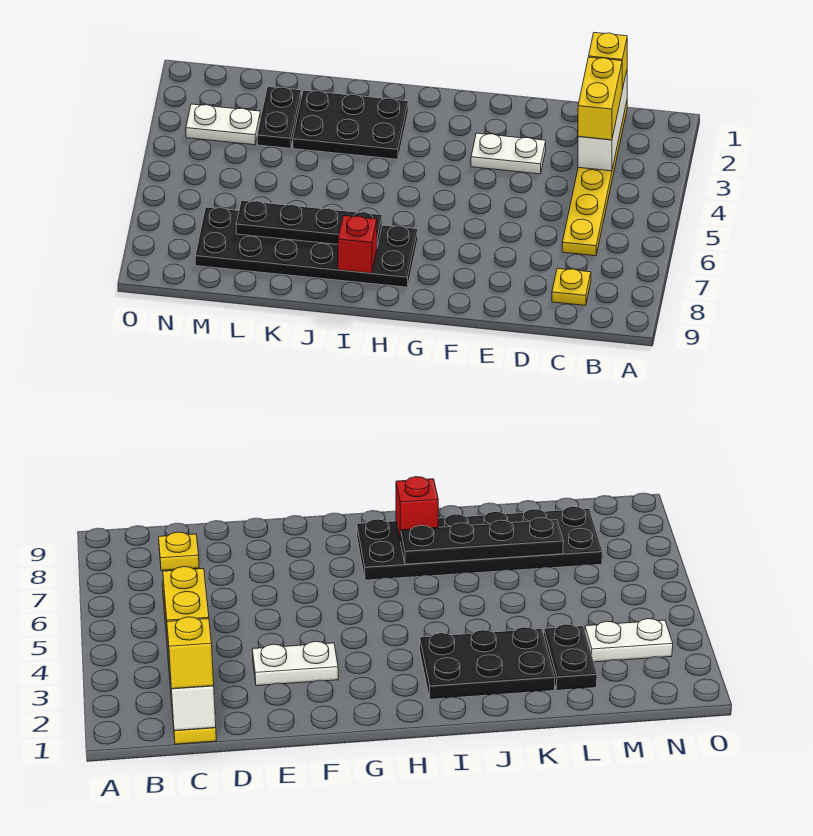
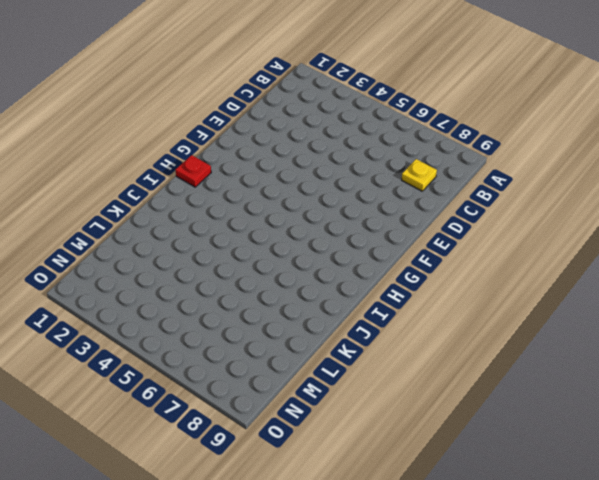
red 1x1 plate [176,155,211,187] -> none
none -> yellow 1x6 plate [562,102,627,256]
none -> white 1x2 plate [471,133,546,174]
none -> black 2x6 plate [195,207,418,287]

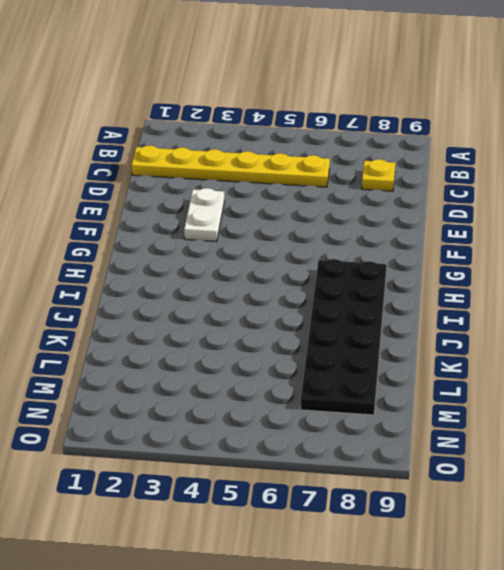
none -> black 2x3 plate [293,90,408,159]
none -> black 1x2 plate [257,87,301,148]
none -> white 1x2 plate [186,104,260,145]

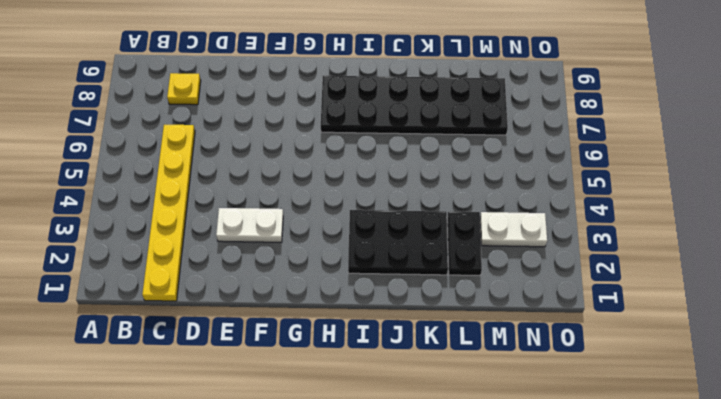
none -> white 1x3 brick [578,71,627,171]
none -> black 1x4 plate [236,201,382,247]
none -> red 1x1 brick [338,216,377,273]

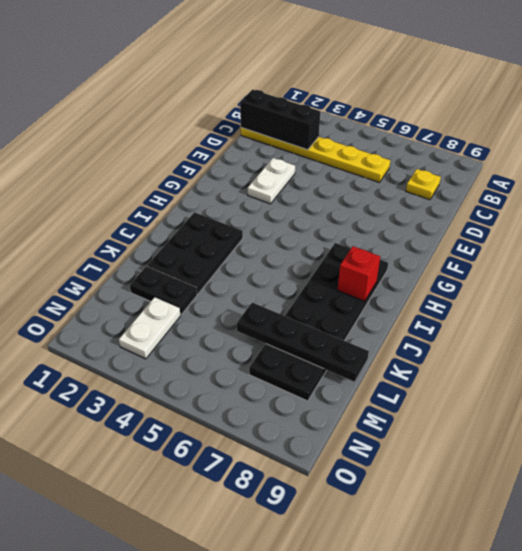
black 1x3 brick [240,90,320,150] -> white 1x3 brick [578,71,627,171]
black 1x4 plate [237,303,369,382] -> black 1x4 plate turned to [236,201,382,247]
none -> yellow 1x1 brick [589,33,627,90]
none -> yellow 1x2 brick [578,57,622,140]

